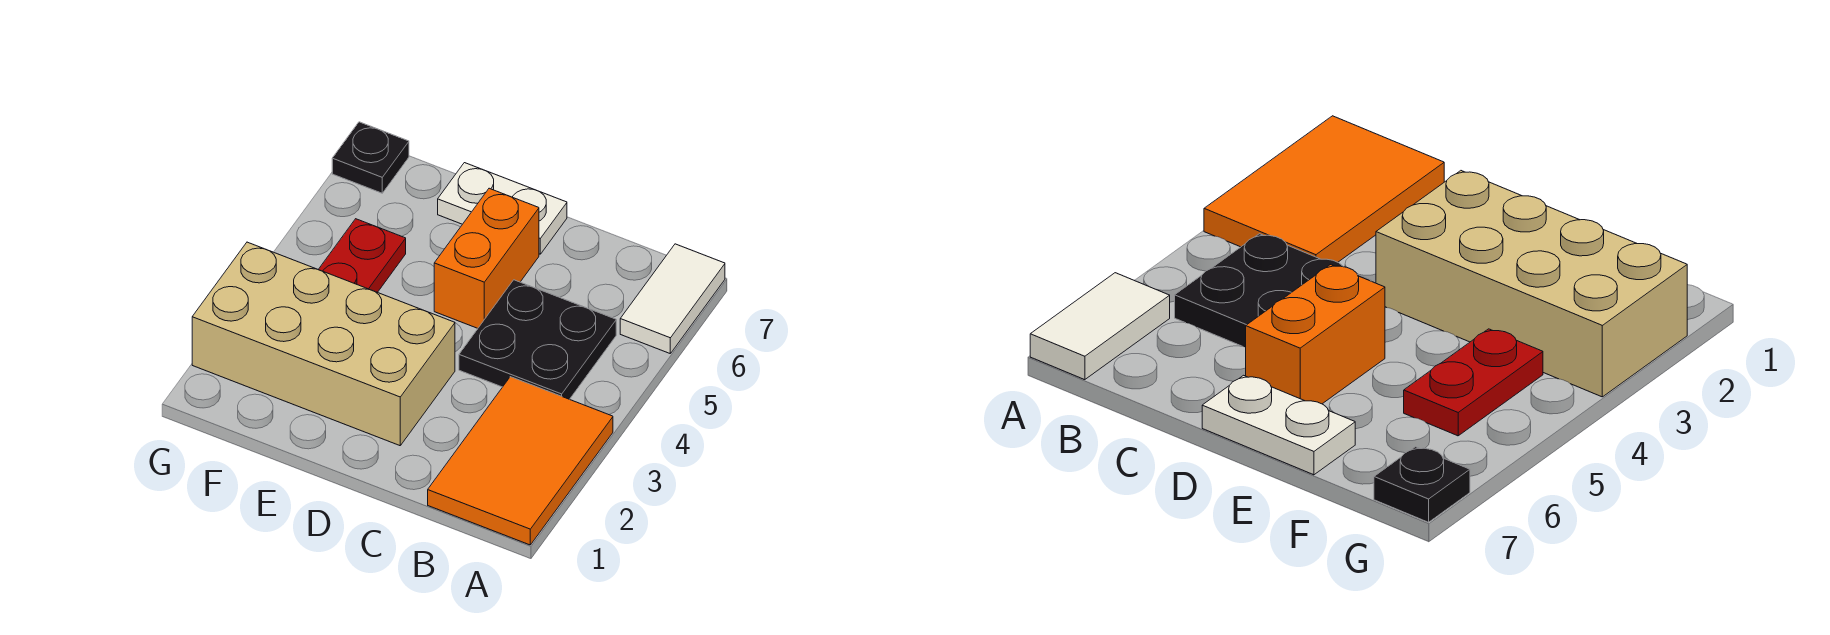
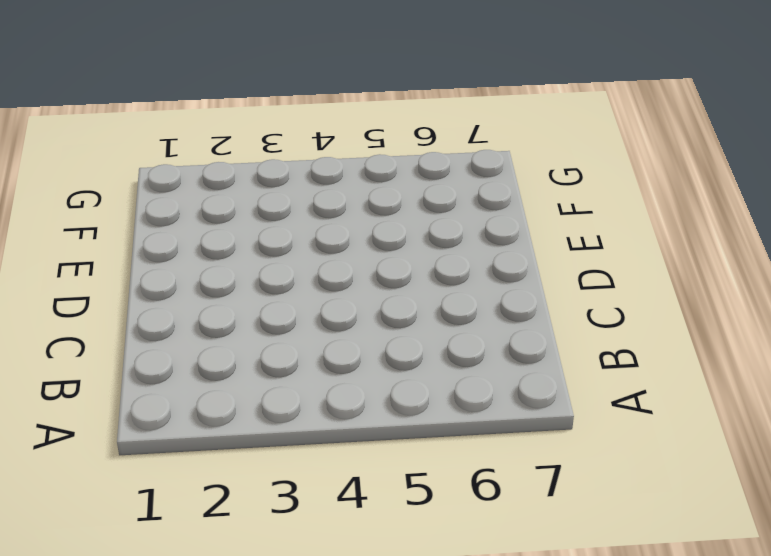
none -> orange 2x3 tile [428,377,613,545]
none -> white 1x2 tile [620,244,725,353]

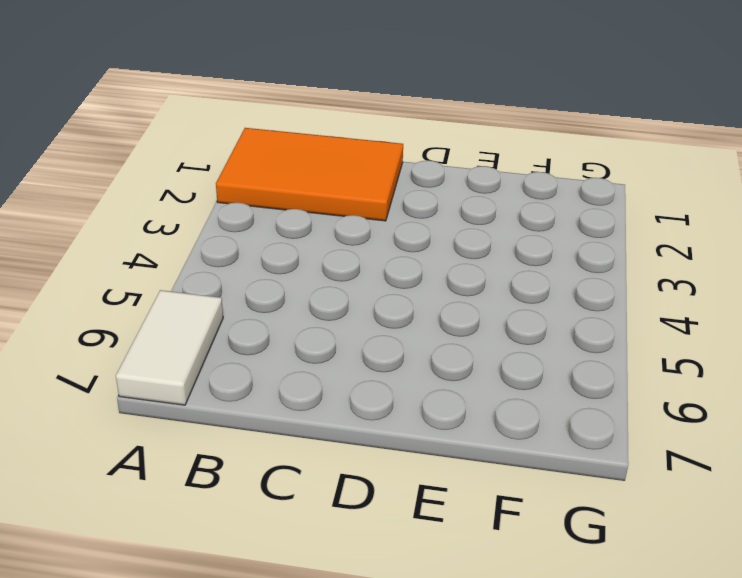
orange 2x3 tile [216,128,403,221] -> orange 2x3 tile turned to [428,377,613,545]
none -> black 2x2 plate [459,280,616,399]
none -> tan 2x4 brick [192,242,455,446]

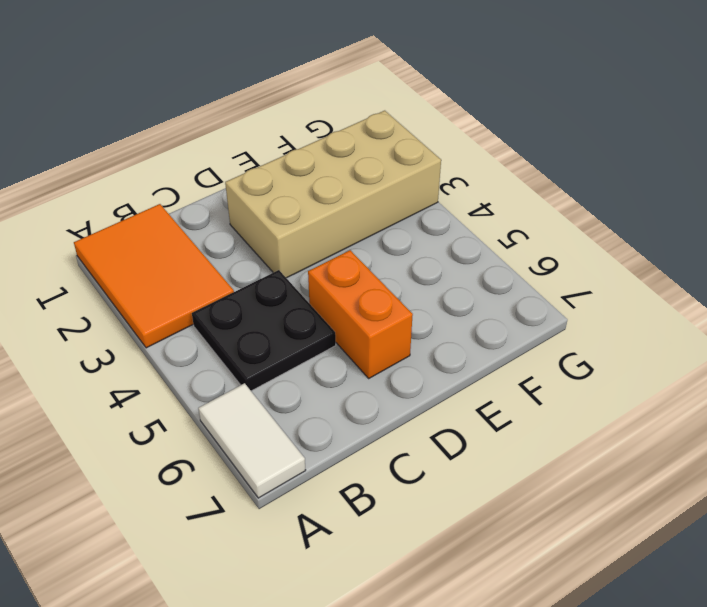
none -> white 1x2 plate [438,163,567,254]
none -> red 1x2 plate [318,219,406,292]

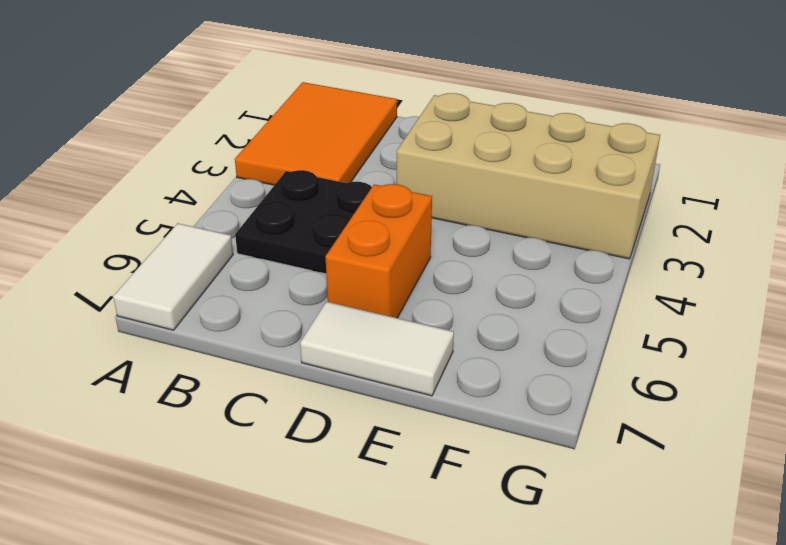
white 1x2 tile [300,302,454,396] -> white 1x2 plate [438,163,567,254]
none -> red 1x2 plate [318,219,406,292]
none -> black 1x1 plate [332,122,409,193]

